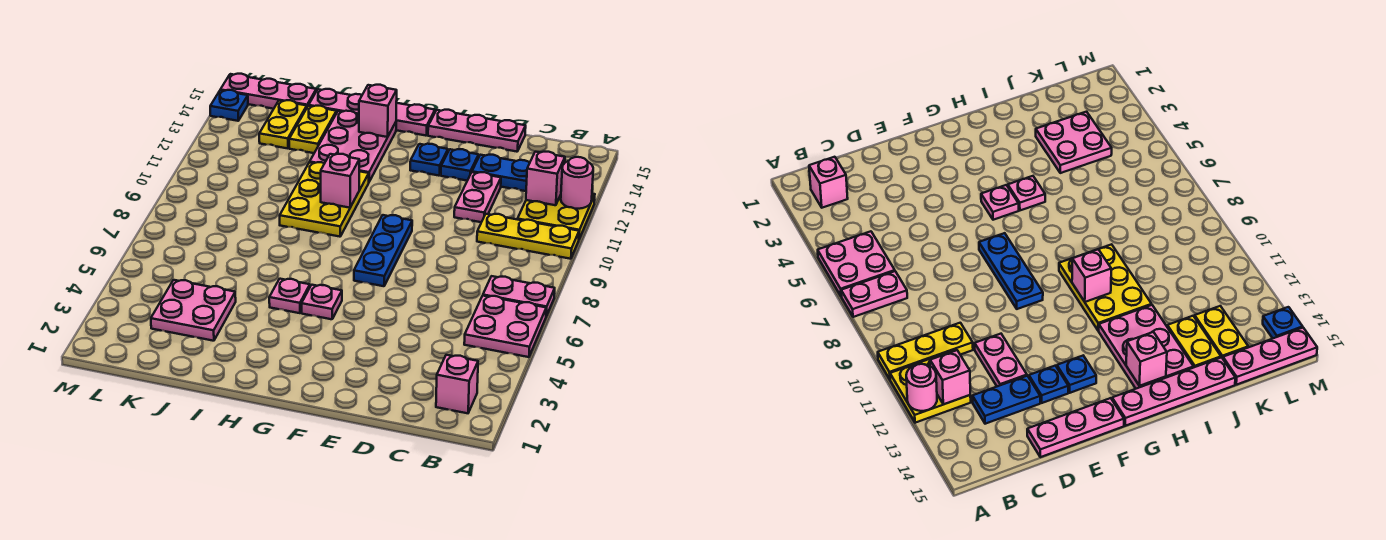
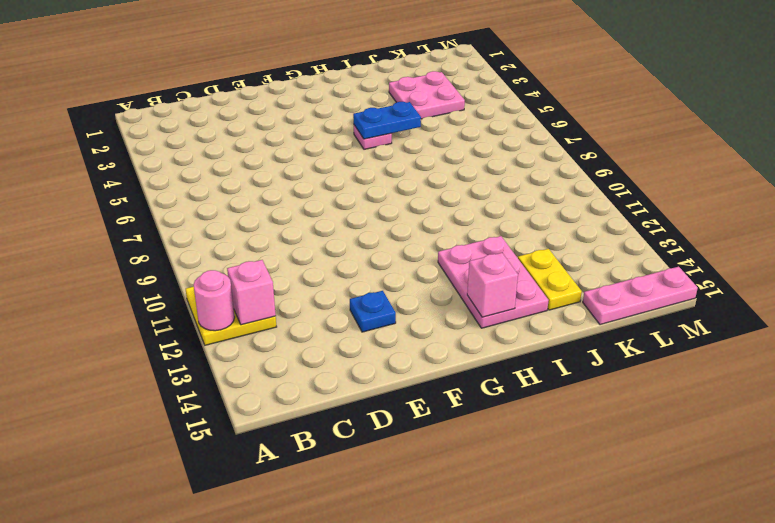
blue 1x2 plate [353,102,421,139] -> blue 1x2 plate moved to [472,155,530,191]
none -> pink 2x2 plate [464,296,546,357]
none -> pink 1x2 plate [483,276,555,316]
none -> yellow 1x3 plate [477,214,579,259]

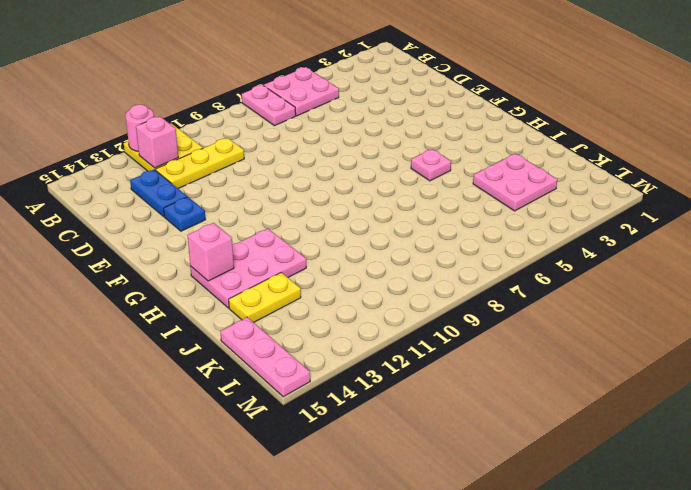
yellow 1x3 plate [156,138,244,188] -> yellow 1x3 plate turned to [477,214,579,259]
none -> pink 1x1 brick [436,355,478,413]
none -> pink 1x2 plate [454,172,501,222]
none -> pink 1x3 plate [428,110,526,152]

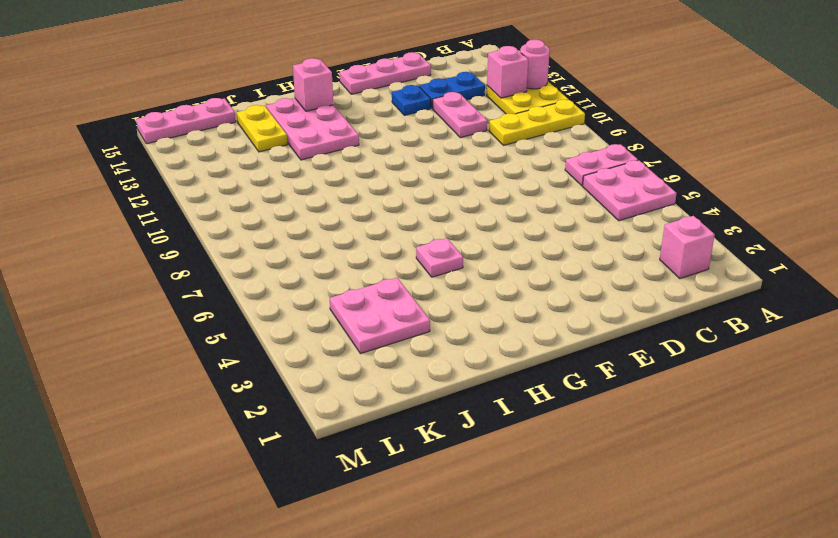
none -> blue 1x3 plate [354,215,412,286]
none -> blue 1x1 plate [410,144,448,176]
none -> pink 1x1 plate [302,285,342,319]

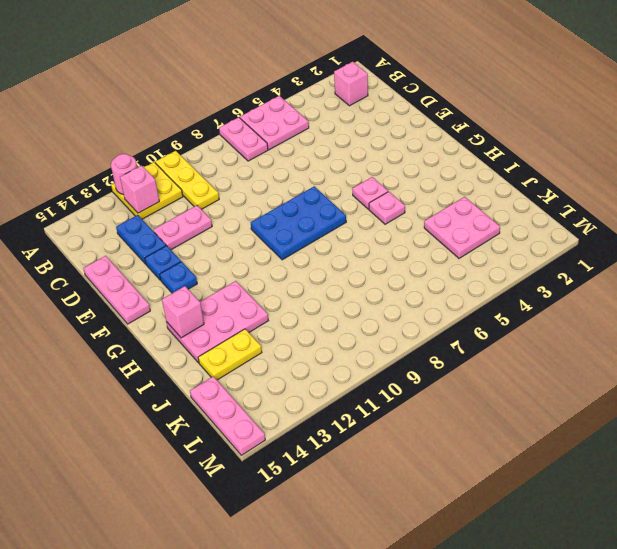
blue 2x3 plate [251,186,346,260] -> blue 1x3 plate [354,215,412,286]
none -> pink 1x4 plate [309,89,435,136]
none -> yellow 2x3 plate [280,162,369,237]
none -> yellow 1x2 plate [259,100,307,148]

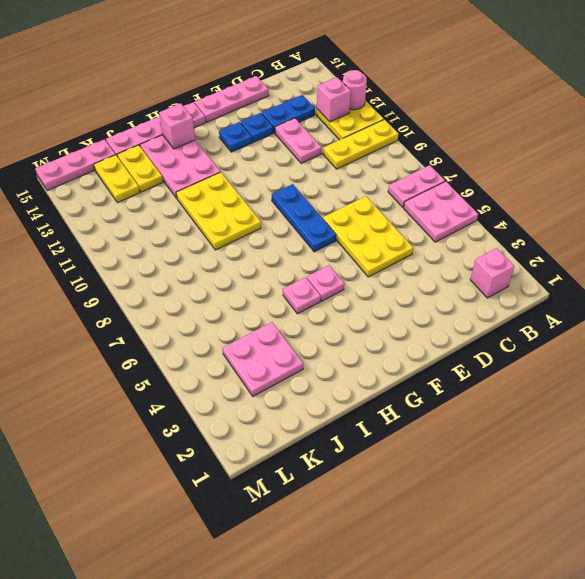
yellow 2x3 plate [323,196,413,277] -> none
none -> blue 1x1 plate [210,90,248,121]
none -> pink 1x1 brick [321,154,359,208]

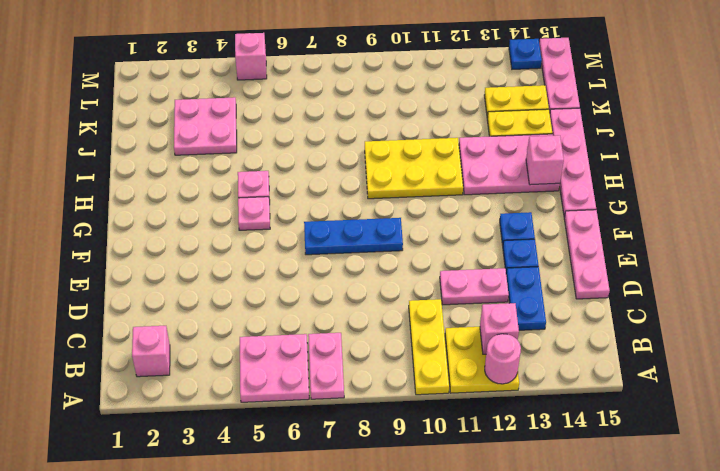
pink 1x1 brick [235,33,267,80] -> pink 1x1 brick moved to [321,154,359,208]

